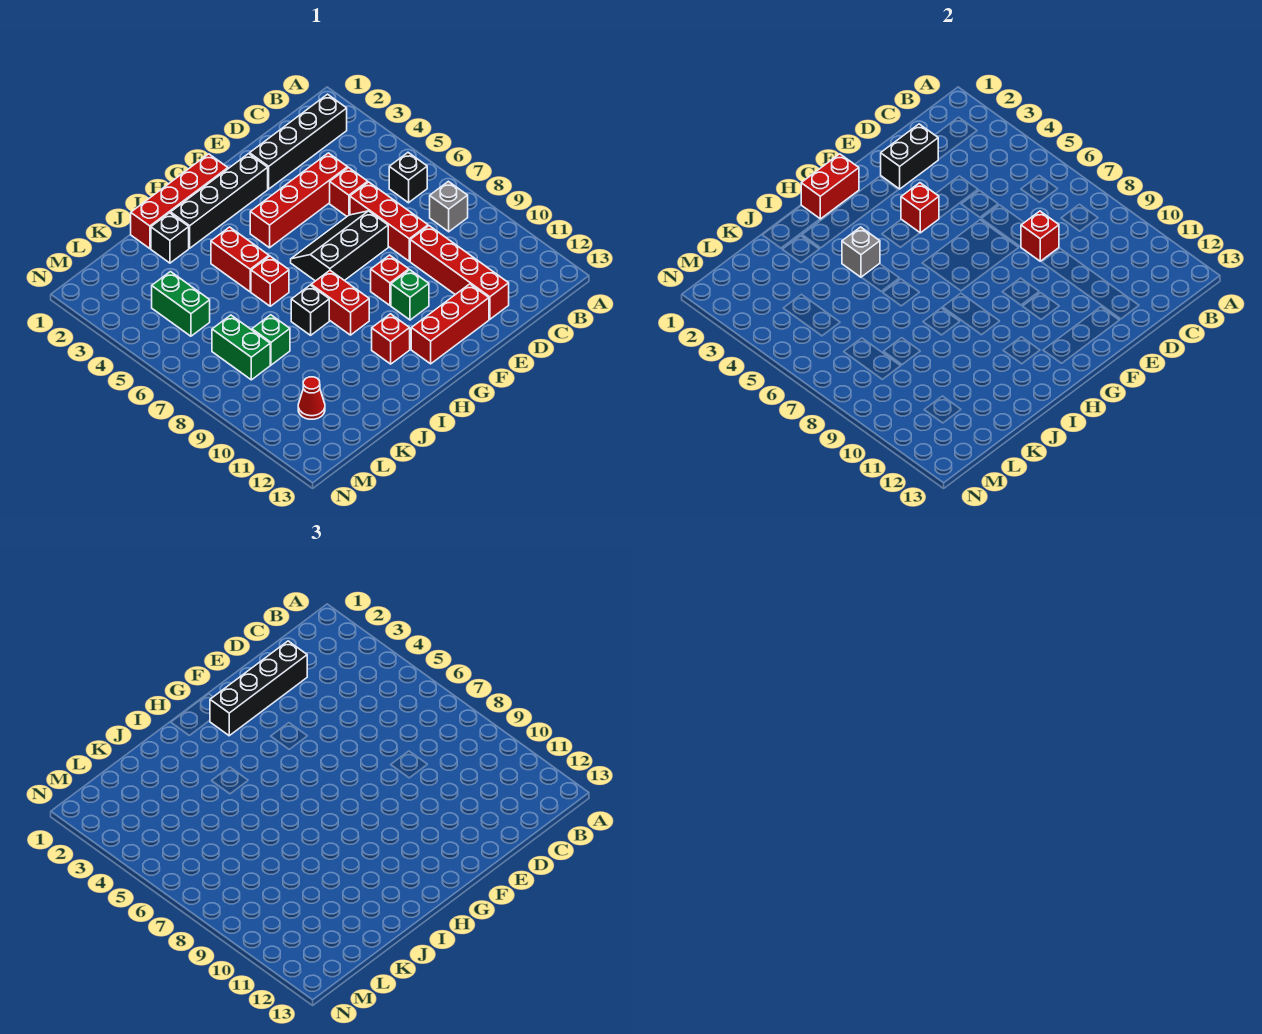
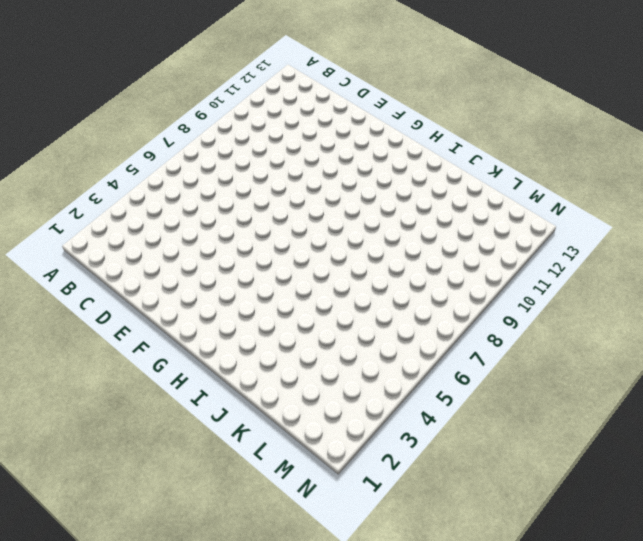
none -> black 1x4 brick [250,94,347,189]
none -> black 1x1 brick [389,153,427,203]
none -> grey 1x1 brick [430,181,468,232]

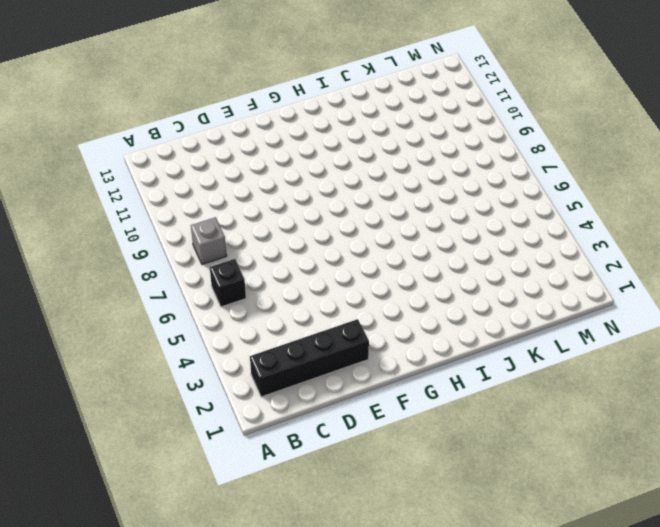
none -> red 1x4 brick [250,153,348,248]
none -> red 1x1 brick [330,168,368,216]
none -> red 1x3 brick [350,182,428,261]

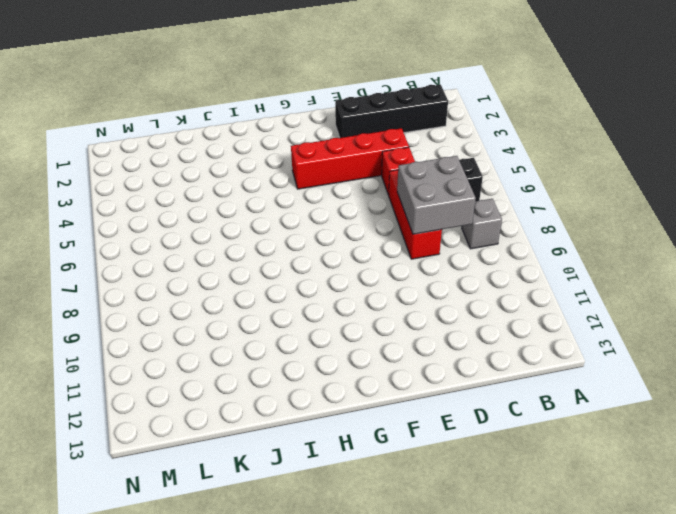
grey 2x2 brick [397,156,476,234] -> red 1x1 brick [1021,211,1059,261]
none -> red 1x4 brick [410,226,509,319]
none -> black 2x3 slope [291,211,388,281]
none -> red 1x3 brick [411,284,489,364]

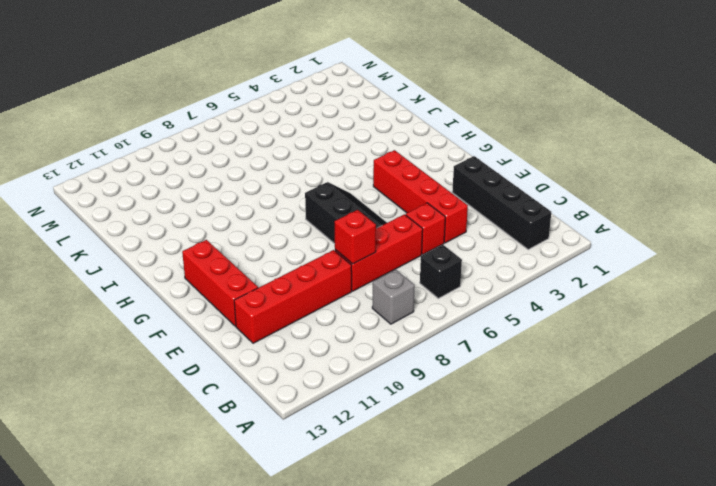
none -> black 1x4 brick [171,154,268,248]
none -> red 1x1 brick [371,255,409,305]
none -> green 1x1 brick [391,270,429,320]

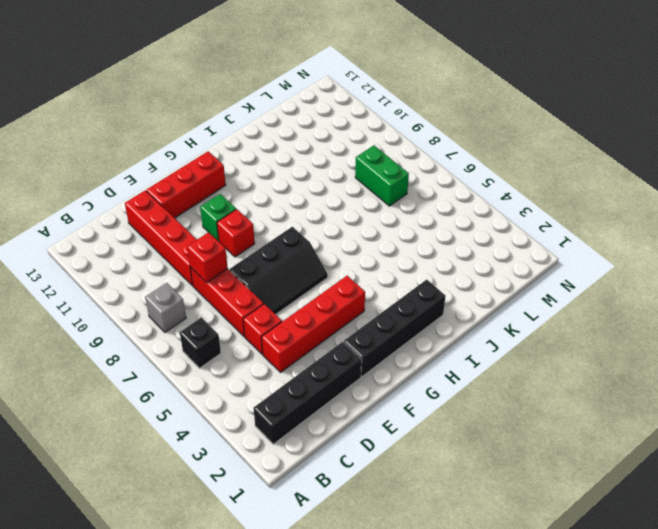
none -> red 1x4 brick [131,154,228,249]
none -> red 1x2 brick [311,271,369,335]
none -> red 1x1 brick [372,314,410,364]

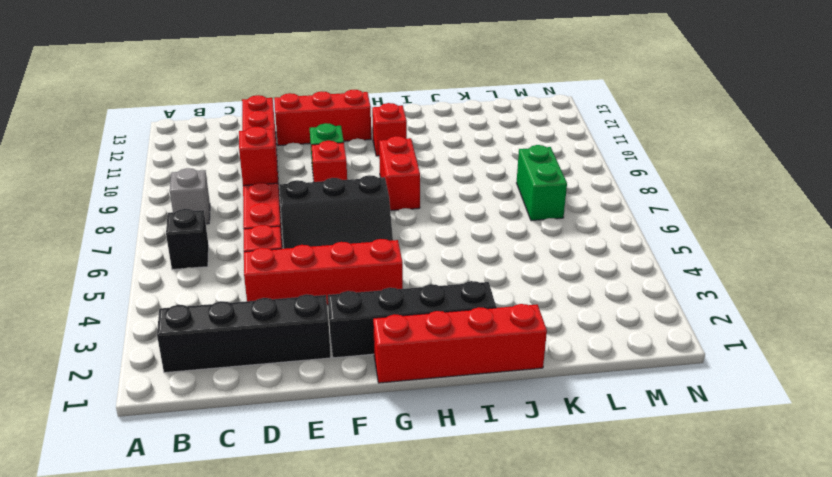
none -> red 1x2 brick [211,227,269,292]
none -> red 1x1 brick [251,256,289,306]
none -> black 1x1 brick [291,285,329,335]

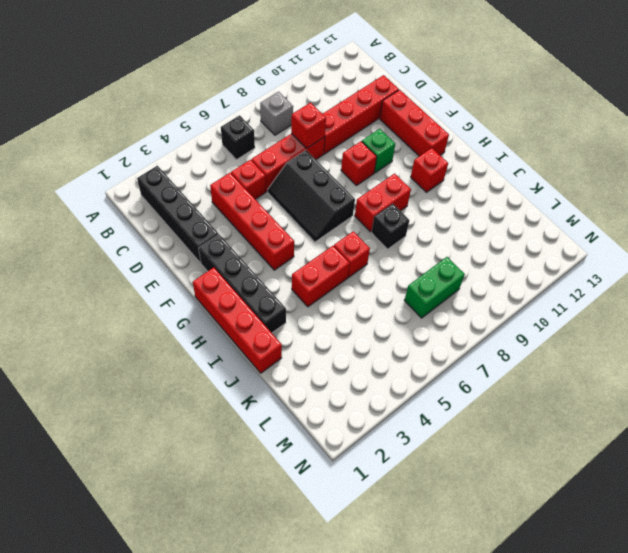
none -> black 1x1 brick [151,213,189,263]
none -> green 1x1 brick [252,315,290,365]
none -> green 1x2 brick [152,272,210,336]

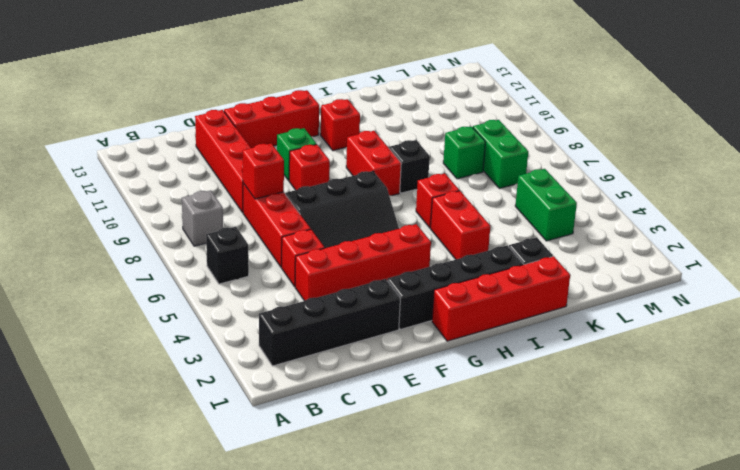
none -> red 1x1 cone [298,377,325,419]
none -> black 1x2 brick [881,124,938,189]
none -> red 1x1 brick [901,183,939,233]

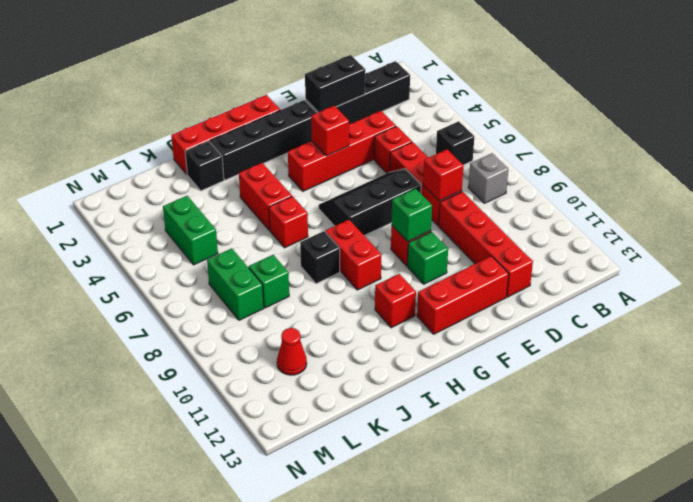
green 1x1 brick [392,189,432,242] -> none
none -> red 1x2 brick [801,154,859,219]
none -> grey 1x1 brick [842,227,880,277]
none -> black 1x4 brick [210,641,307,736]

